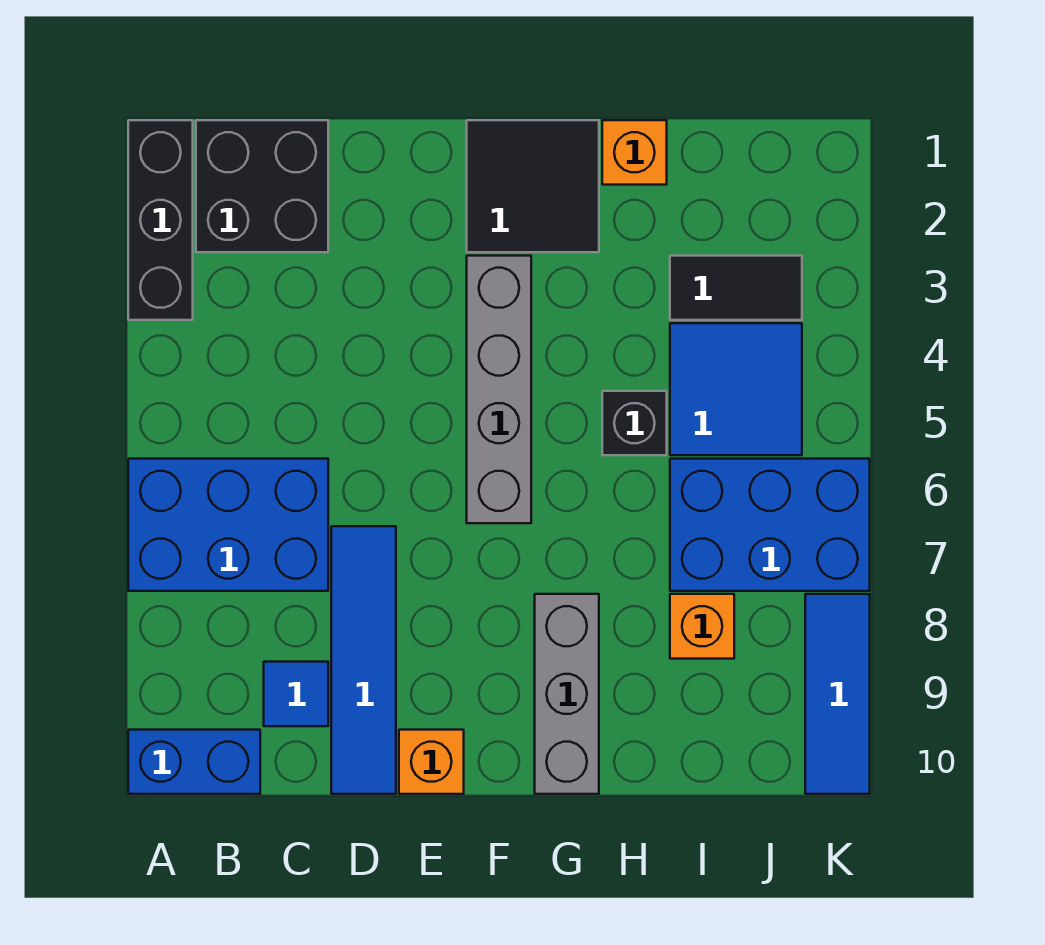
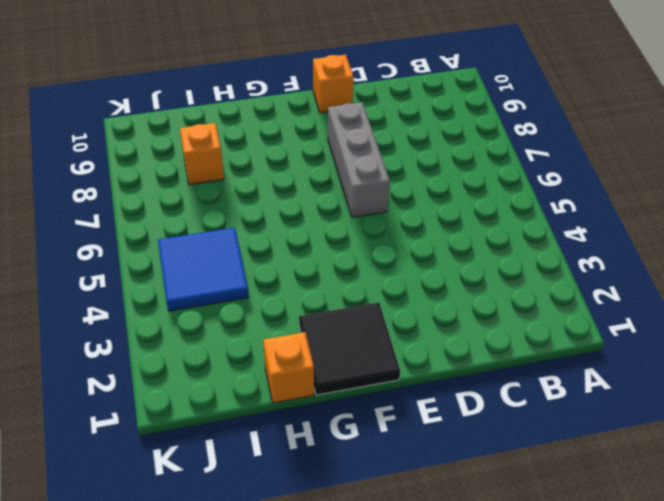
grey 1x3 brick [328,102,390,217] -> grey 1x3 brick moved to [535,594,599,794]
none -> black 1x3 brick [128,120,193,320]
none -> blue 2x3 brick [128,459,328,591]
none -> blue 1x2 brick [128,730,260,794]

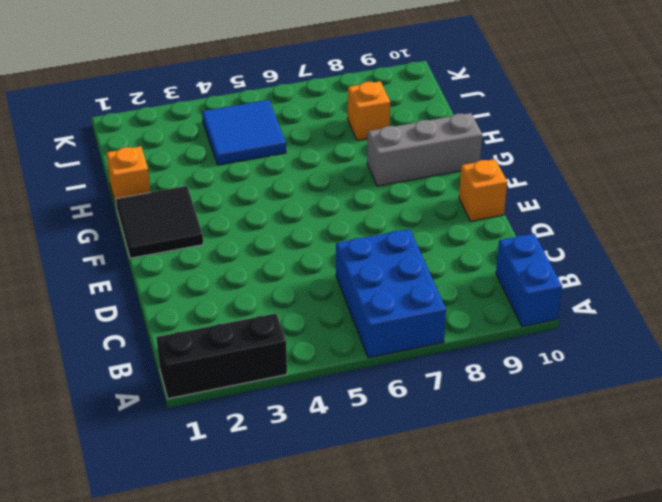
none -> black 2x2 brick [196,120,328,252]
none -> blue 1x1 tile [264,662,328,726]
none -> blue 1x4 tile [331,526,396,794]

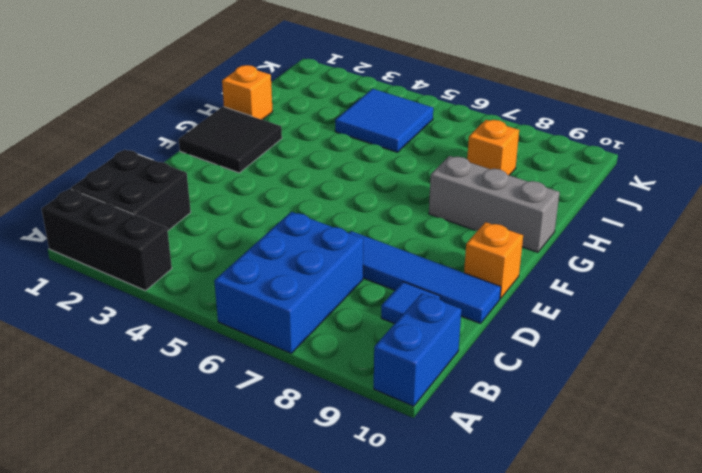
none -> grey 1x4 brick [467,256,531,523]
none -> black 1x1 brick [602,391,667,455]
none -> black 1x2 tile [670,256,802,320]

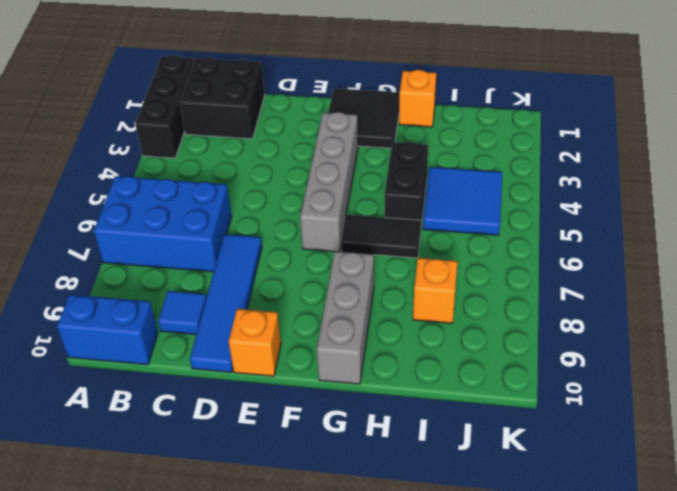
black 1x2 tile [341,215,421,258] -> black 1x2 tile moved to [670,256,802,320]
black 1x2 brick [385,142,428,226] -> black 1x1 brick [602,391,667,455]
none -> blue 2x3 brick [670,459,870,591]
none -> blue 1x3 tile [805,594,870,794]

